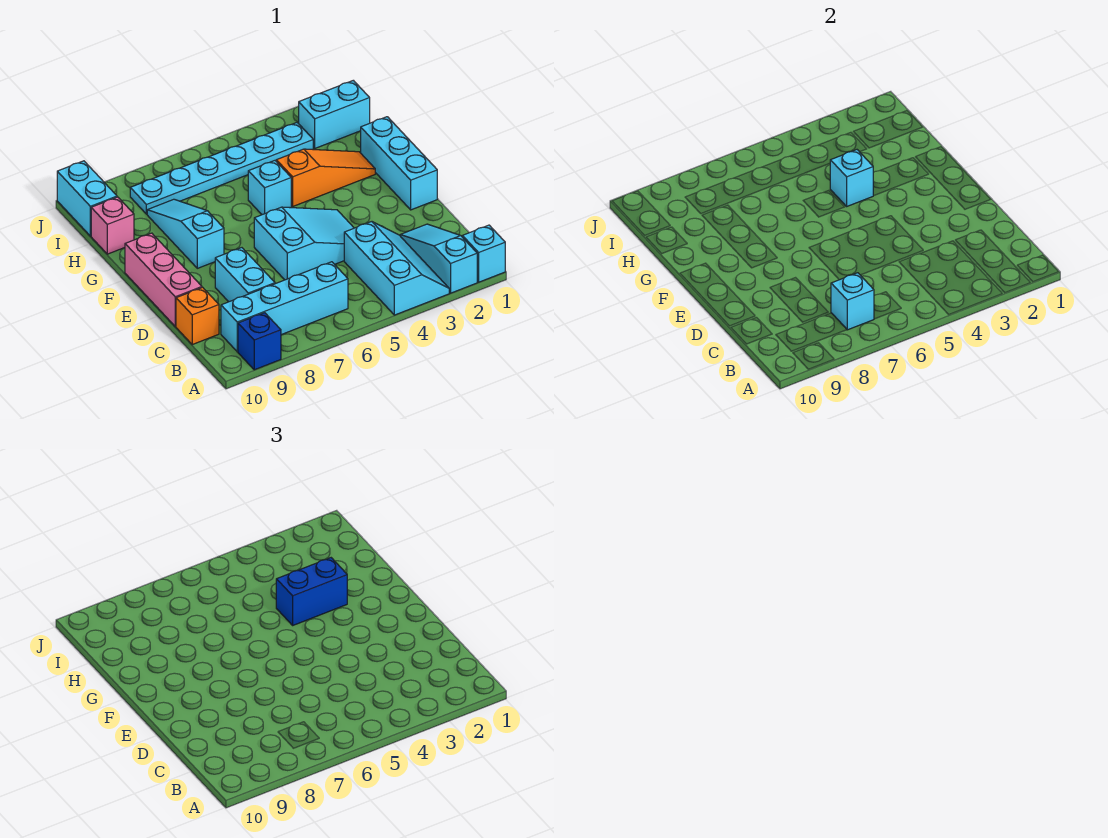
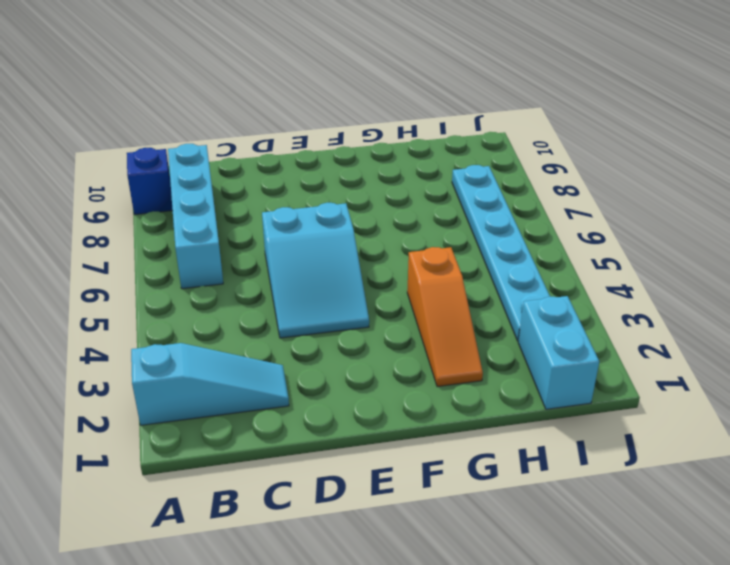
none -> cyan 1x1 brick [462,225,505,282]
none -> cyan 2x3 slope [344,222,449,315]
none -> cyan 1x2 brick [215,248,275,302]

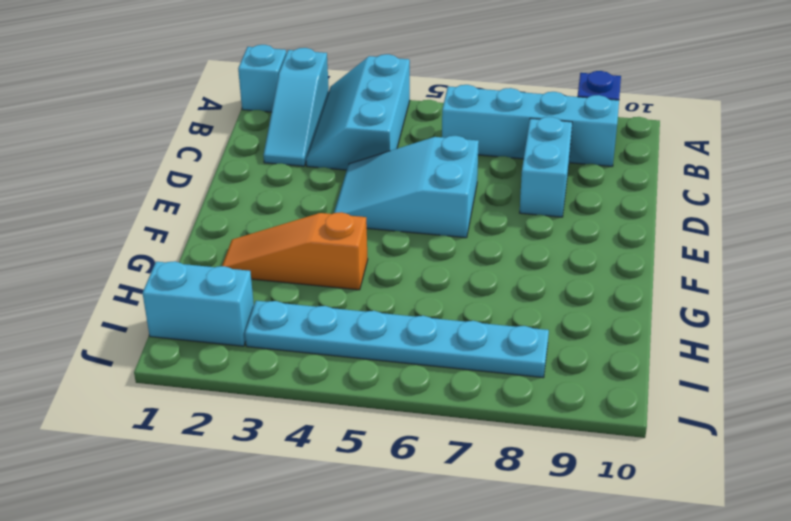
none -> orange 1x1 brick [176,287,219,345]
none -> pink 1x3 brick [125,233,202,326]
none -> cyan 1x3 brick [361,117,437,210]

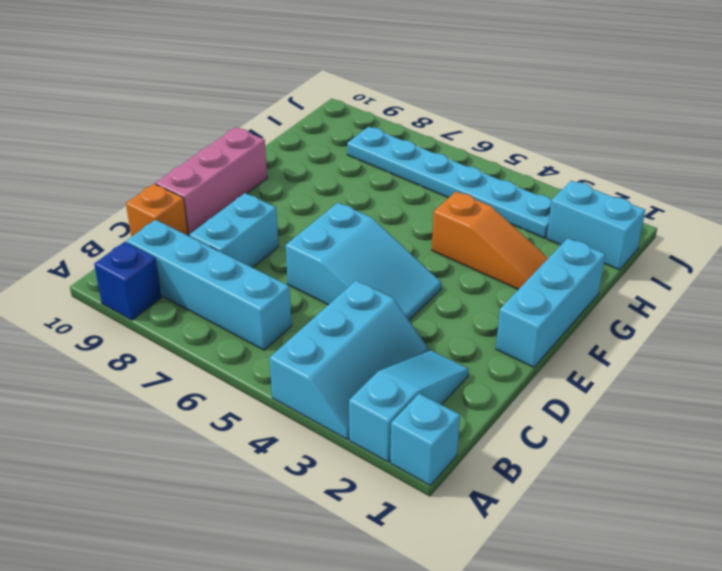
none -> cyan 1x3 slope [147,199,224,268]
none -> cyan 1x1 brick [248,161,291,215]
none -> pink 1x1 brick [91,197,134,254]

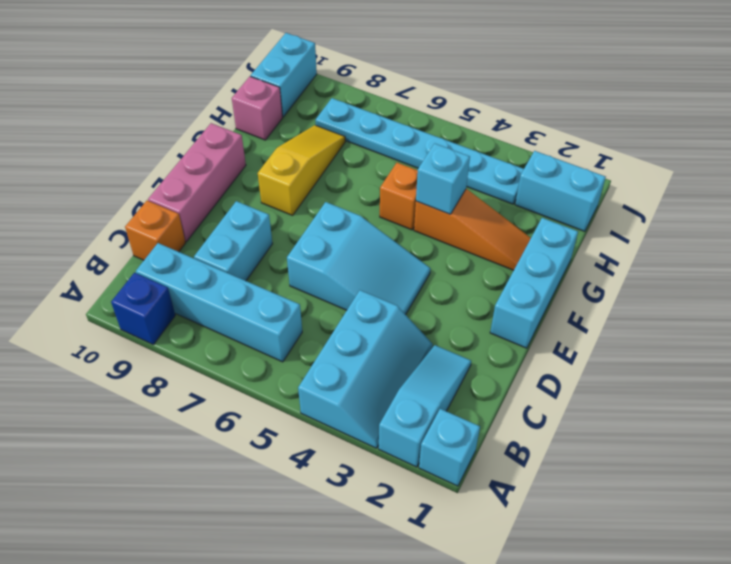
yellow 1x3 slope [258,125,345,215] -> cyan 1x3 slope [147,199,224,268]
orange 1x1 brick [380,163,418,230] -> cyan 1x1 brick [248,161,291,215]
none -> cyan 1x1 brick [831,273,874,330]
none -> blue 1x2 brick [276,558,347,625]

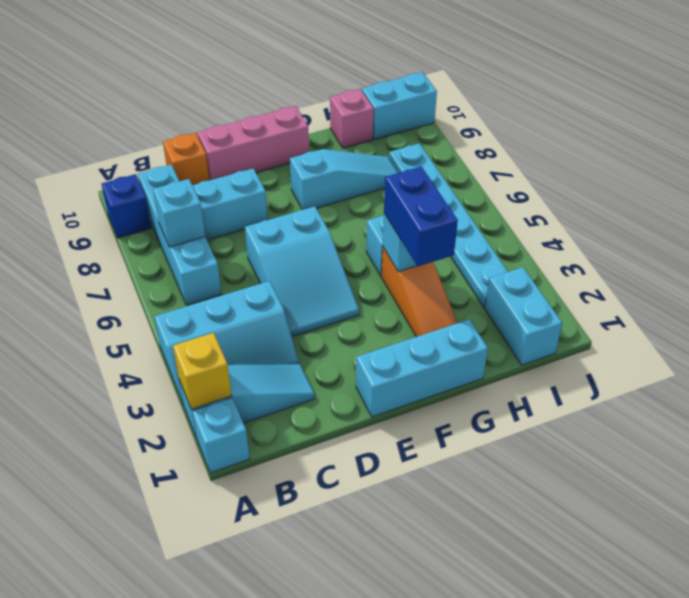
yellow 1x1 brick [173,333,232,409] -> none

